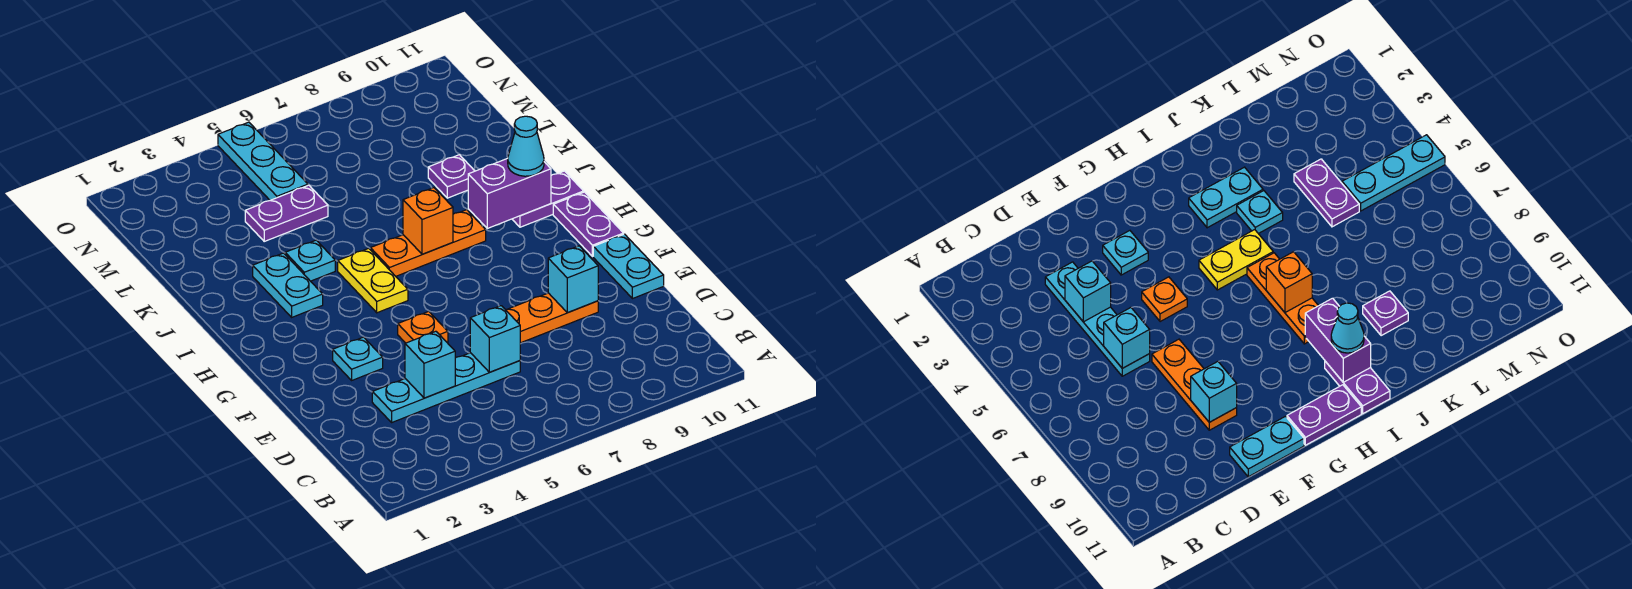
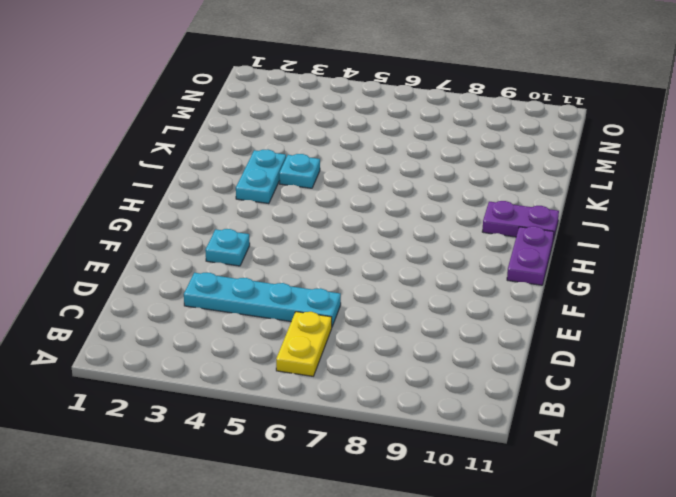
yellow 1x2 plate [276,312,332,376] -> yellow 1x2 plate moved to [338,248,408,313]
none -> orange 1x3 plate [506,293,598,343]
none -> cyan 1x2 plate [593,234,664,299]
none -> orange 1x1 plate [398,311,448,343]

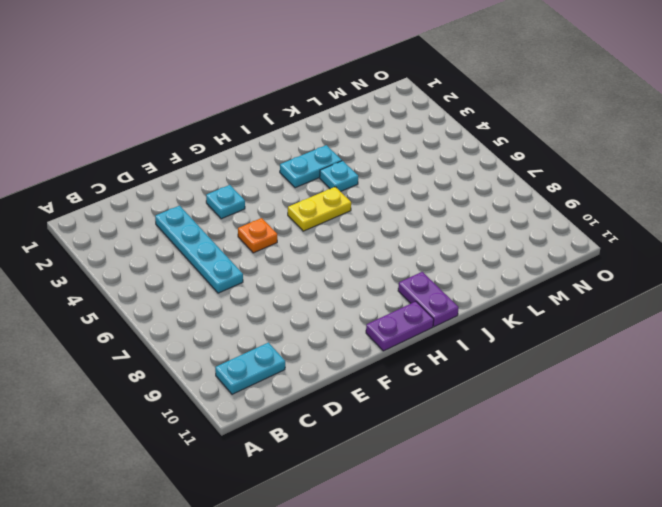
cyan 1x2 plate [215,343,285,394] -> cyan 1x2 plate moved to [593,234,664,299]
none -> orange 1x3 plate [506,293,598,343]
none -> orange 1x3 plate [370,210,486,276]
none -> purple 1x1 plate [428,155,474,198]

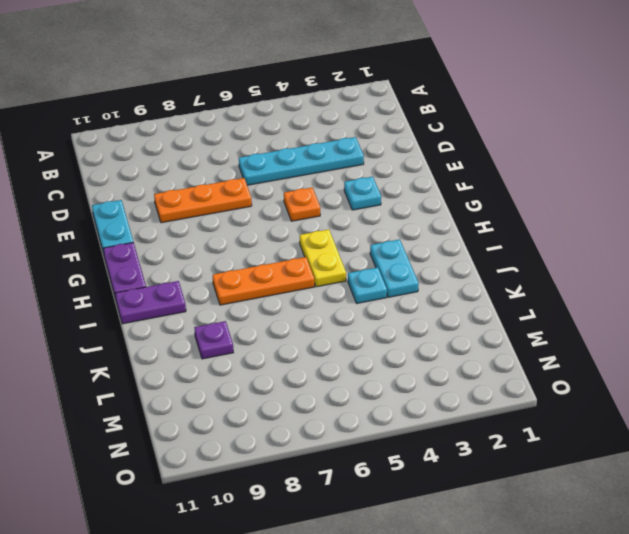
none -> purple 1x2 plate [245,185,328,241]
none -> cyan 1x3 plate [218,122,308,200]
none -> cyan 1x1 brick [405,331,455,398]

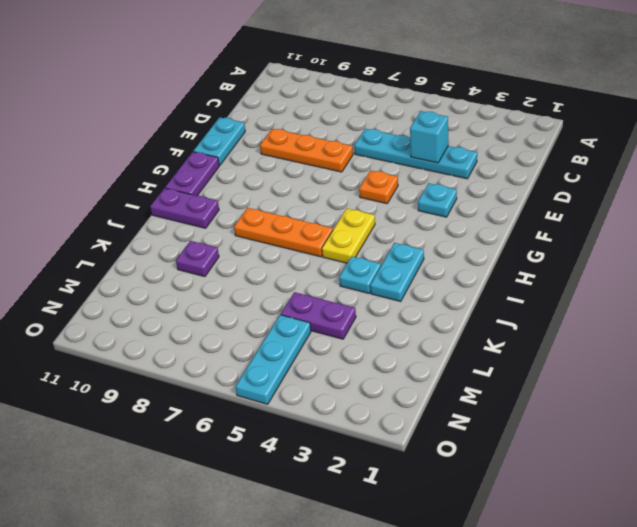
none -> cyan 1x1 brick [470,306,520,372]
none -> cyan 1x1 brick [548,246,598,313]
none -> orange 1x1 brick [403,188,453,254]

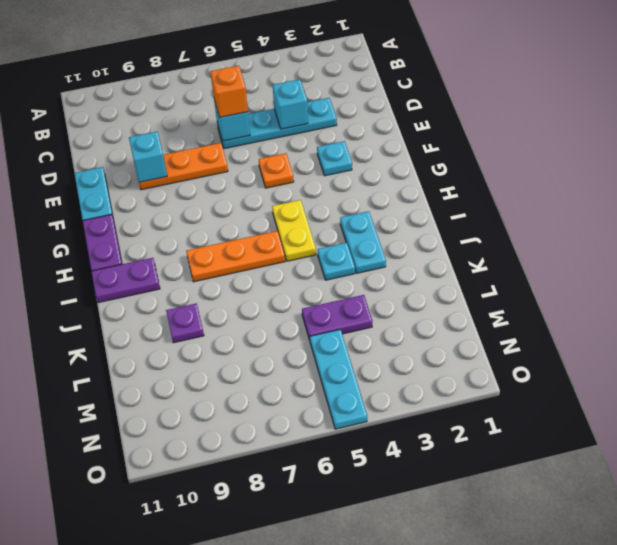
orange 1x1 brick [210,66,248,117] -> orange 1x1 brick moved to [403,188,453,254]
none -> purple 1x2 brick [468,158,551,228]
none -> cyan 1x1 cone [508,116,544,176]

